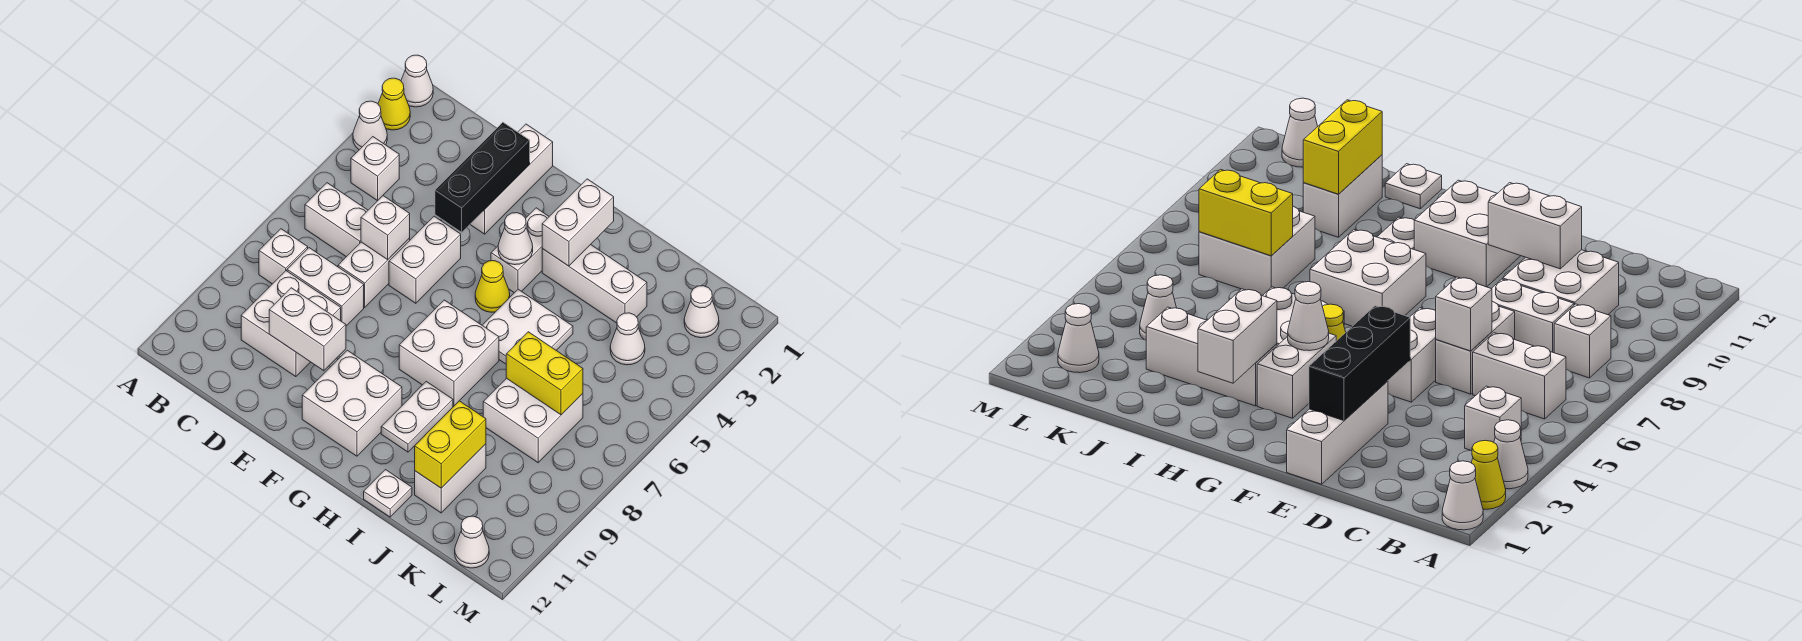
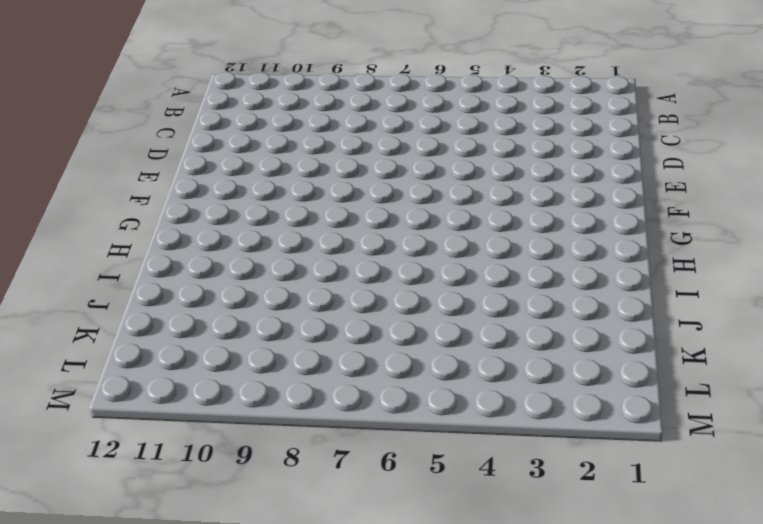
none -> white 1x1 cone [401,55,433,107]
none -> yellow 1x1 cone [378,78,410,130]
none -> white 1x1 cone [353,101,387,150]
none -> white 1x1 brick [351,137,399,201]

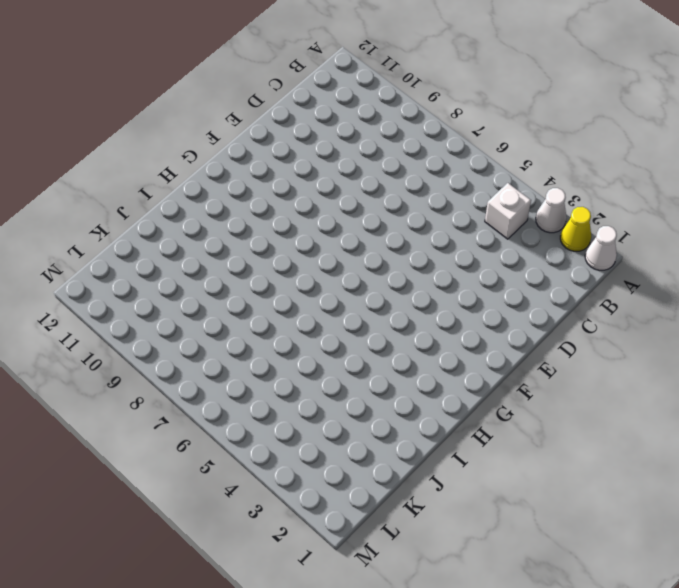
none -> white 1x2 brick [305,183,368,257]
none -> white 1x1 brick [259,229,308,284]
none -> white 1x2 brick [287,248,364,326]
none -> white 2x2 brick [241,271,341,377]

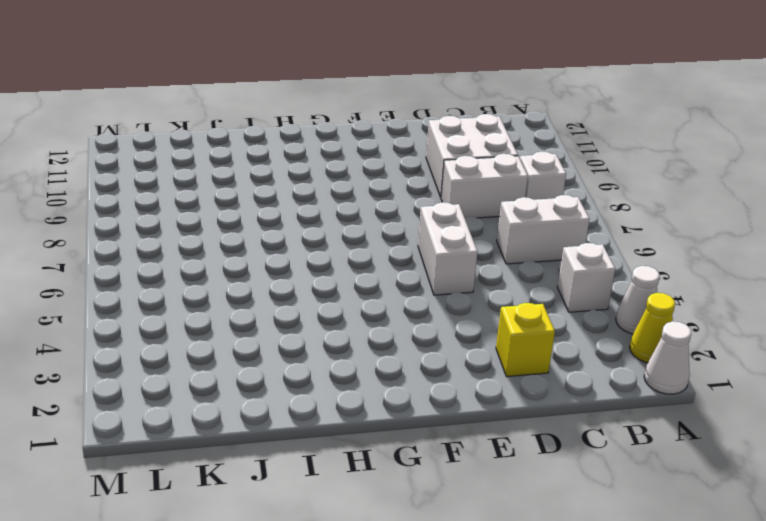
yellow 1x1 brick [496,303,555,377] -> none
none -> white 1x2 brick [338,238,410,307]
none -> white 1x3 brick [470,124,553,234]
none -> white 2x2 brick [302,350,402,456]
none -> white 1x2 brick [491,208,549,293]

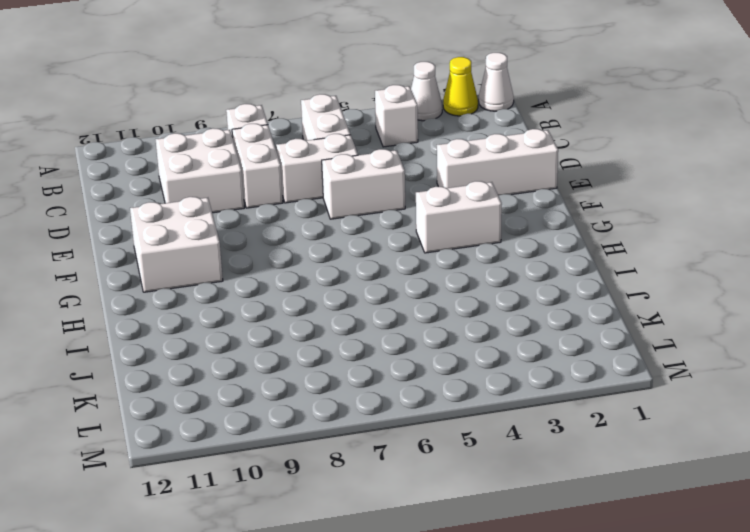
none -> yellow 1x1 cone [475,261,510,312]
none -> white 2x2 brick [399,300,499,406]
none -> white 1x3 brick [542,245,647,323]
none -> white 2x2 plate [482,289,573,364]

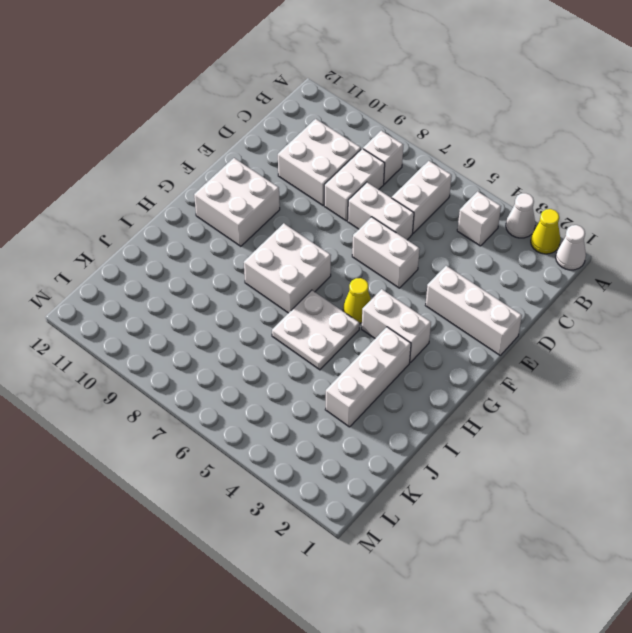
none -> white 1x2 plate [381,382,453,452]
none -> white 1x1 plate [364,470,412,517]
none -> white 2x2 brick [483,378,583,463]
none -> white 1x2 brick [415,444,486,513]

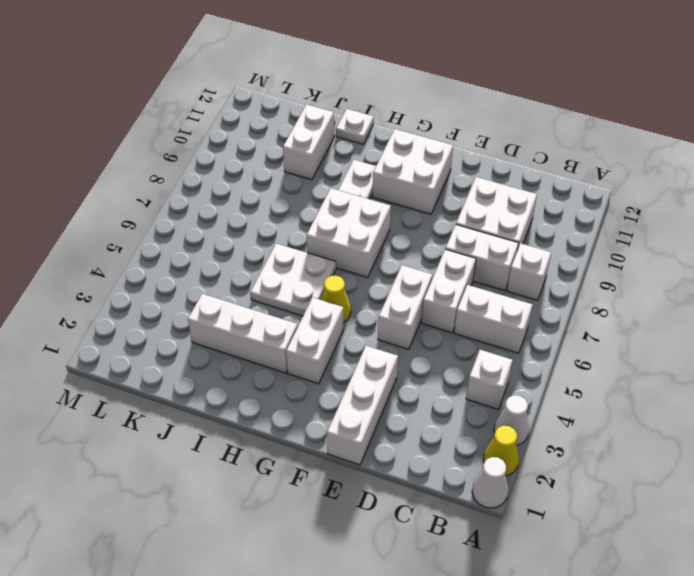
none -> white 2x2 brick [483,378,583,463]
none -> white 1x1 cone [610,313,645,365]
none -> white 1x1 cone [684,286,719,338]
none -> white 1x1 cone [455,516,489,568]

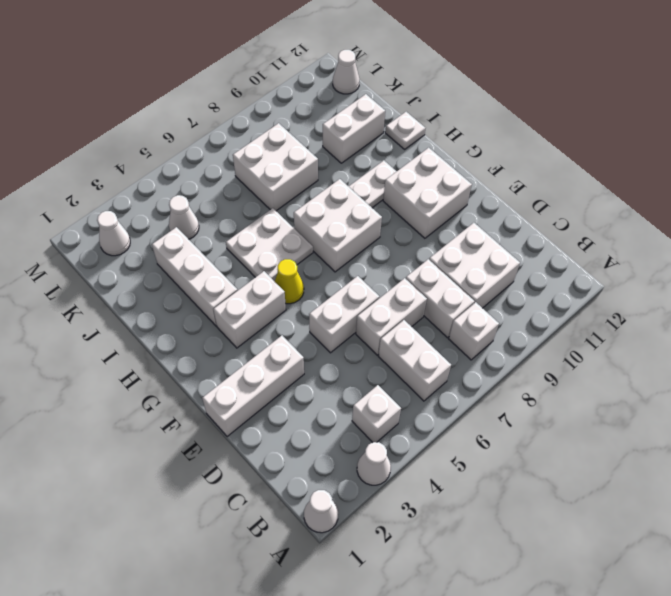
none -> yellow 1x1 cone [378,78,410,130]
none -> white 1x1 brick [361,196,410,260]
none -> white 1x2 brick [269,288,346,371]
none -> black 1x3 brick [435,122,530,232]

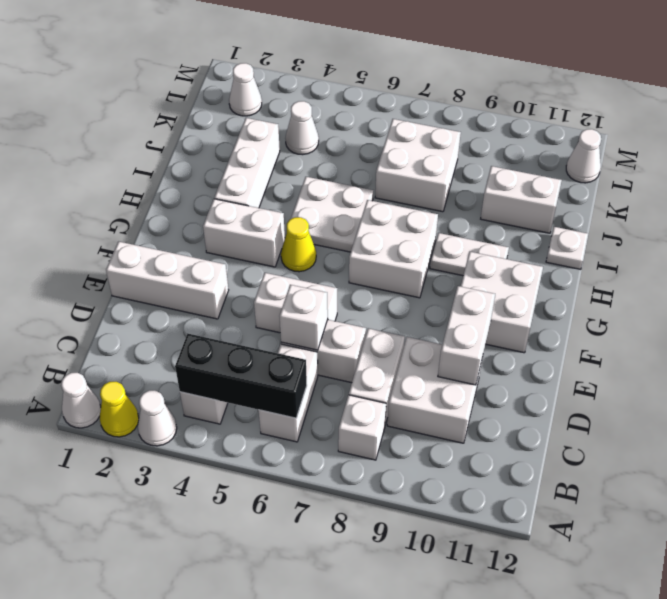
black 1x3 brick [175,334,307,418] -> black 1x3 brick moved to [435,122,530,232]
none -> white 1x1 cone [498,213,533,265]
none -> white 1x2 brick [542,179,614,266]
none -> yellow 1x2 brick [506,332,583,415]
none -> yellow 1x2 brick [415,401,486,488]

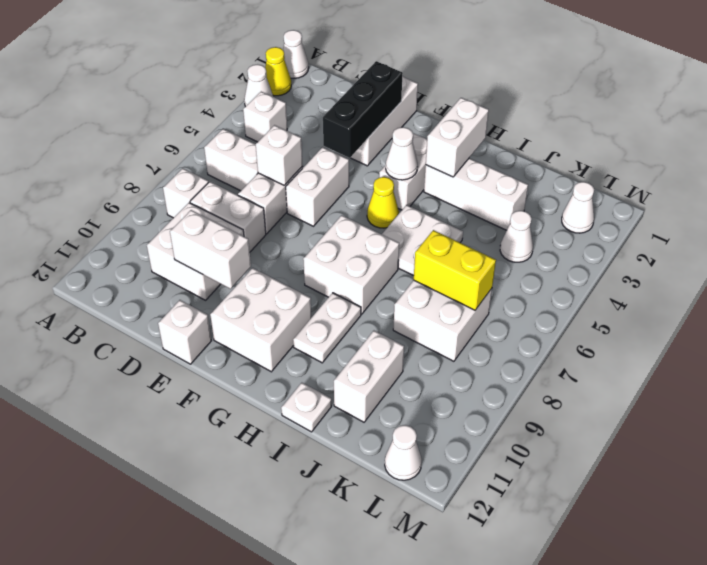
white 1x1 brick [158,300,212,364] -> none
none -> yellow 1x2 brick [415,401,486,488]

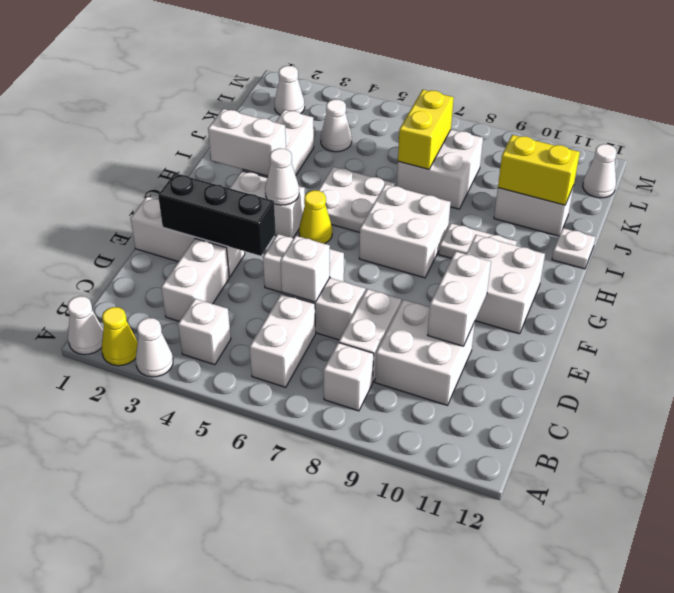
white 1x2 brick [161,239,229,321] -> none

